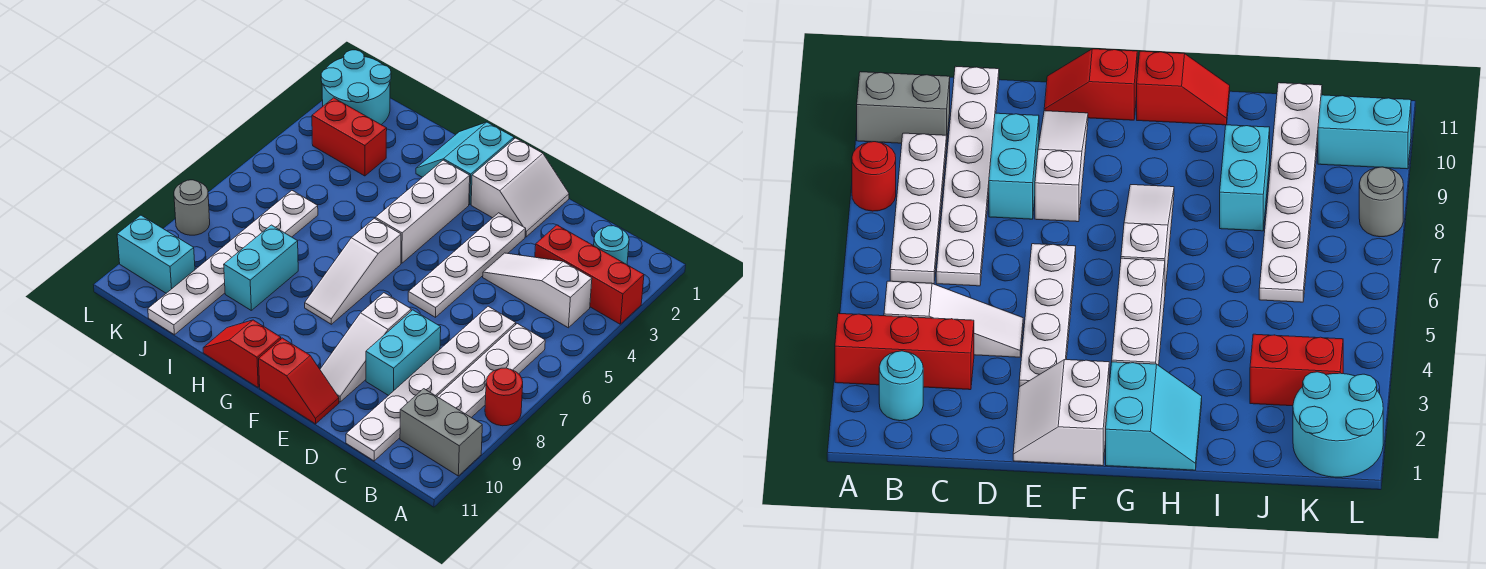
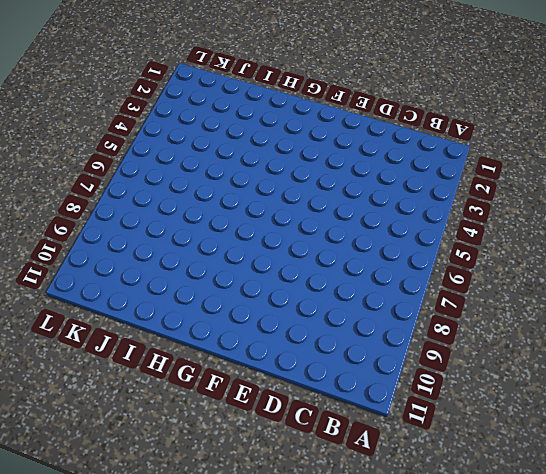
none -> red 1x3 brick [535,225,644,324]
none -> red 1x1 round brick [485,368,523,426]
none -> grey 1x2 brick [400,389,482,476]

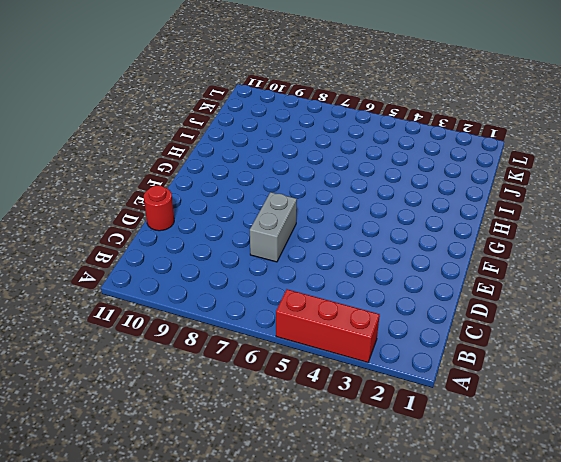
red 1x3 brick [276,289,380,362] -> red 1x3 brick turned to [535,225,644,324]
grey 1x2 brick [250,192,297,262] -> grey 1x2 brick moved to [400,389,482,476]
red 1x1 round brick [144,185,174,231] -> red 1x1 round brick moved to [485,368,523,426]
none -> cyan 1x1 round brick [594,226,629,265]
none -> white 1x3 slope [483,253,592,328]
none -> white 1x4 plate [437,324,545,418]

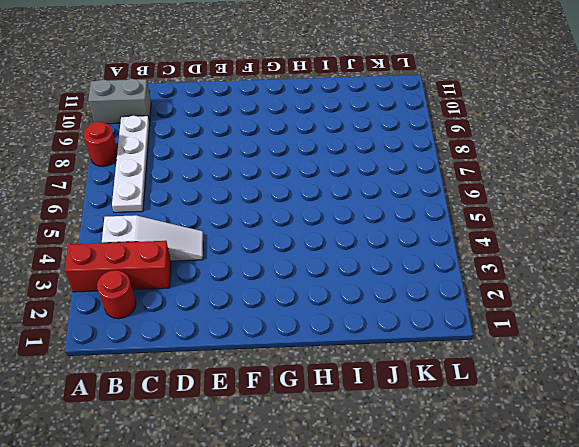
red 1x1 round brick [97,270,136,319] -> cyan 1x1 round brick [594,226,629,265]
none -> white 1x6 plate [346,306,516,461]
none -> cyan 1x2 brick [366,310,441,396]
none -> white 2x2 slope [471,138,569,237]

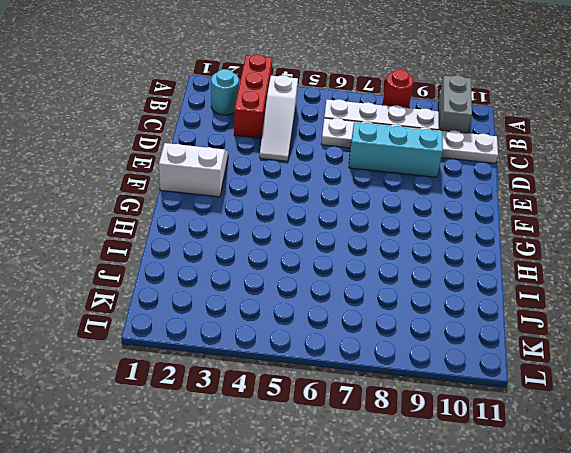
cyan 1x3 brick [349,123,443,177] -> cyan 1x2 brick [366,310,441,396]
none -> white 1x4 plate [408,213,526,317]
none -> white 1x3 slope [320,293,411,402]
none -> red 1x2 slope [259,338,339,424]

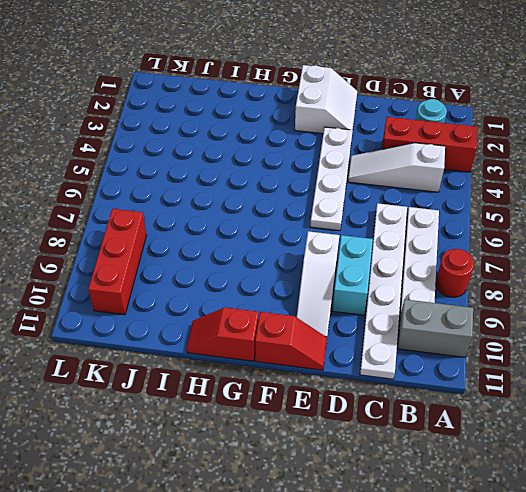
red 1x3 brick [88,209,147,315] -> cyan 1x2 brick [117,215,195,293]
none -> cyan 2x2 slope [416,122,514,205]
none -> white 1x3 brick [375,160,470,263]
none -> white 1x3 slope [305,218,401,324]

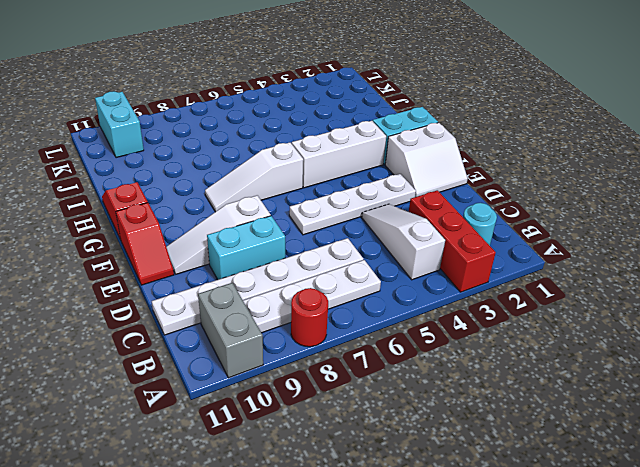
none -> cyan 1x2 brick [224,225,298,310]
none -> red 1x2 brick [312,98,387,176]
none -> white 1x6 plate [148,191,318,335]

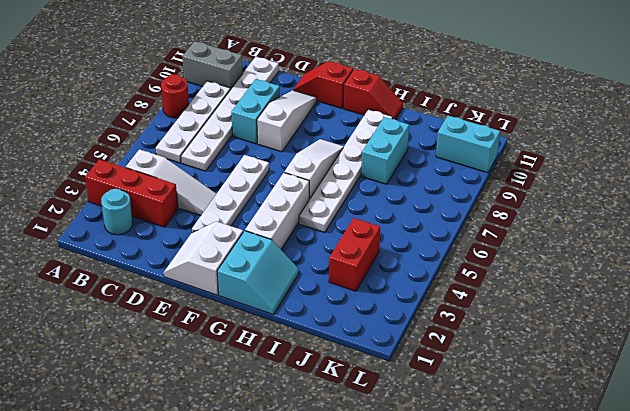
white 1x6 plate [299,109,393,232] -> white 1x6 plate moved to [148,191,318,335]
red 1x2 brick [329,218,380,291] -> red 1x2 brick turned to [312,98,387,176]
none -> cyan 2x2 round brick [321,50,391,125]
none -> grey 1x1 round brick [174,180,210,235]

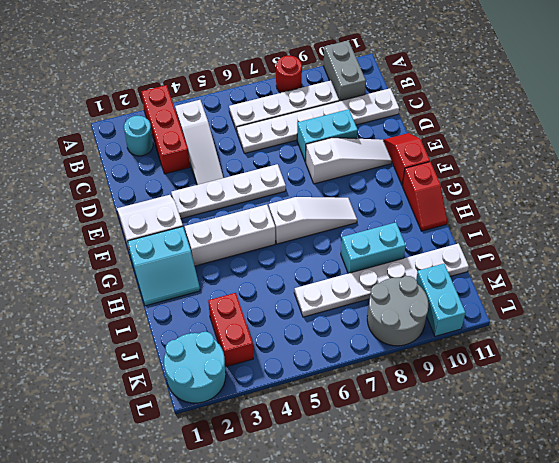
grey 2x2 round brick [367,276,428,346] -> grey 1x1 round brick [174,180,210,235]

